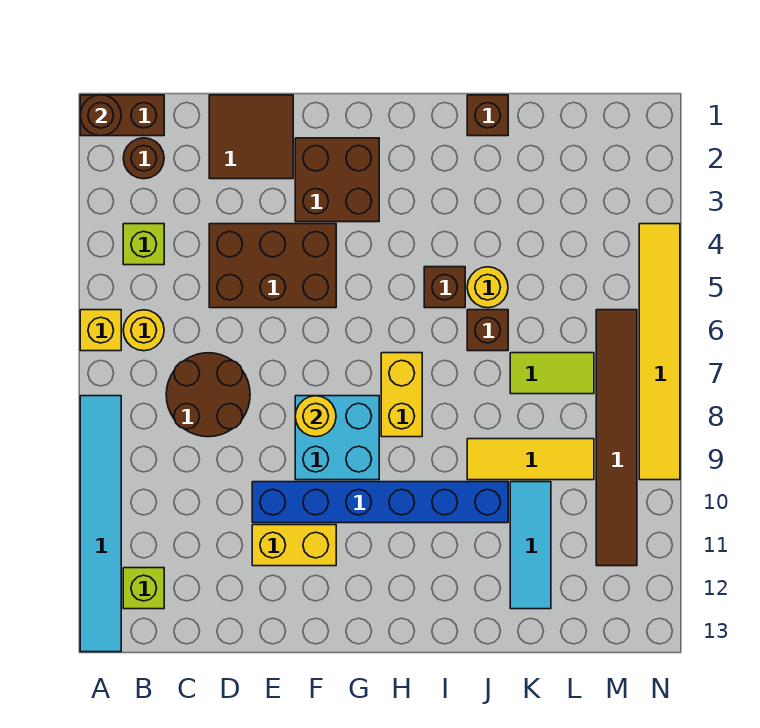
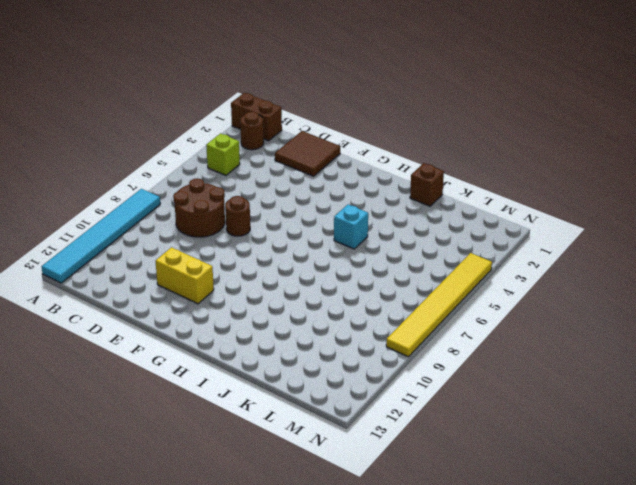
brown 1x1 round brick [225,196,250,236] -> brown 1x1 round brick moved to [80,95,121,136]
cyan 1x1 brick [334,204,368,249] -> brown 1x1 brick [424,267,465,308]
none -> yellow 1x1 brick [80,310,121,351]
none -> yellow 1x1 round brick [123,310,164,351]
none -> lime 1x1 brick [123,568,164,609]

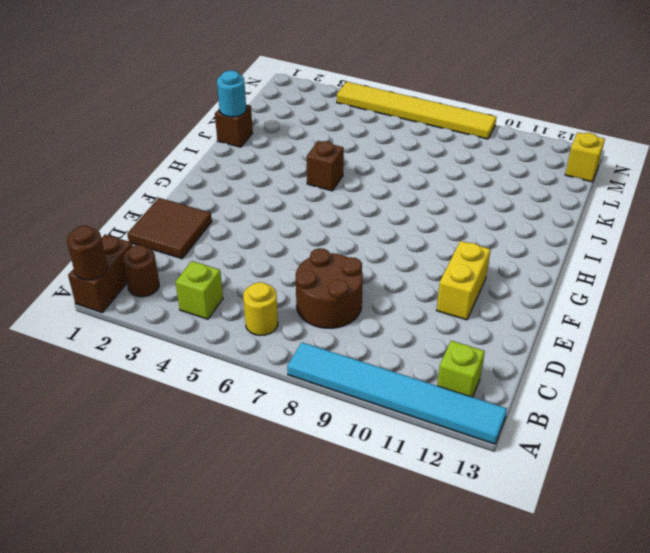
cyan 1x1 round brick [217,70,246,117] -> none
yellow 1x1 brick [565,132,605,182] -> yellow 1x1 brick moved to [80,310,121,351]
none -> brown 2x3 brick [209,224,336,308]
none -> blue 1x6 brick [252,482,508,523]
none -> brown 2x2 brick [295,138,379,222]

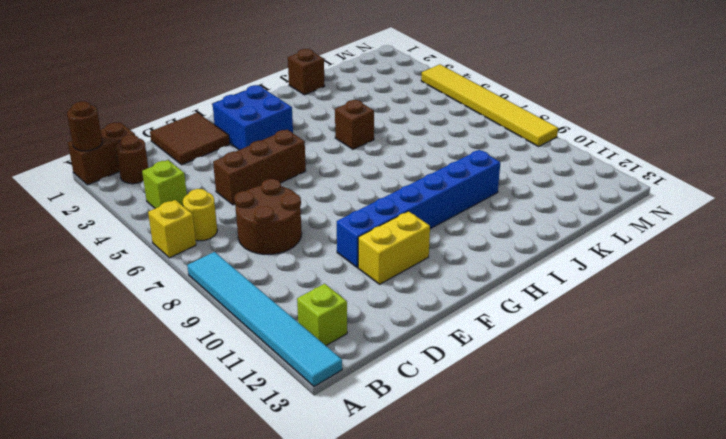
brown 1x3 brick [213,130,306,205] -> brown 2x3 brick [209,224,336,308]
blue 2x2 brick [213,85,293,150] -> brown 2x2 brick [295,138,379,222]
none -> cyan 2x2 brick [295,396,379,480]
none -> yellow 1x2 brick [381,353,422,437]
none -> yellow 1x1 round brick [467,267,508,308]

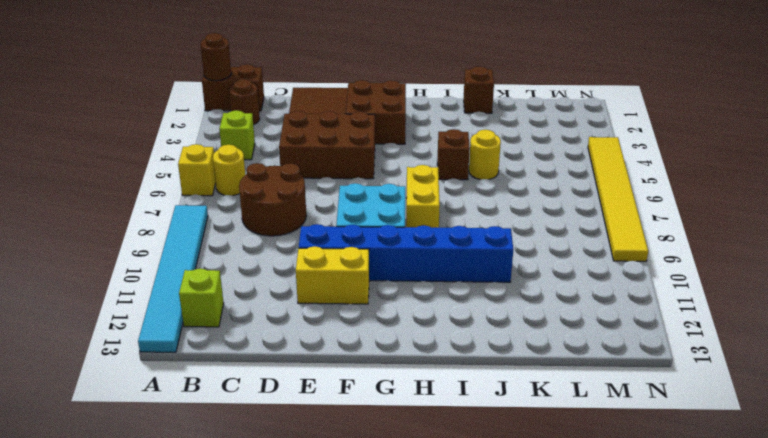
none -> brown 1x1 brick [467,310,508,351]
none -> yellow 1x3 tile [467,439,594,480]
none -> lime 1x2 tile [510,353,594,394]

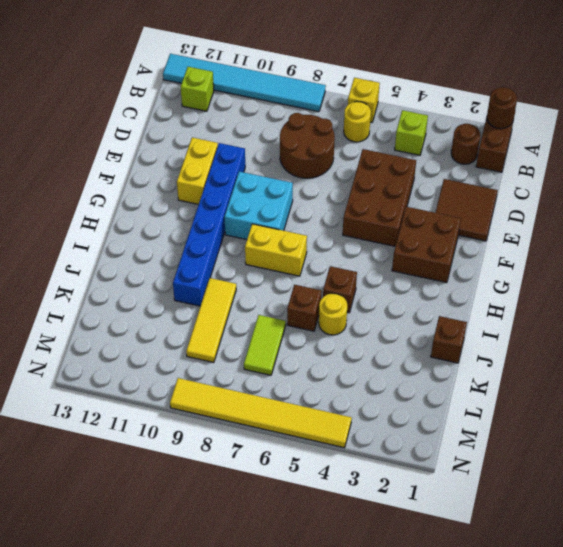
none -> cyan 1x3 tile [510,482,551,609]
none -> brown 1x6 tile [596,310,637,566]
none -> yellow 1x1 round brick [295,396,336,437]

